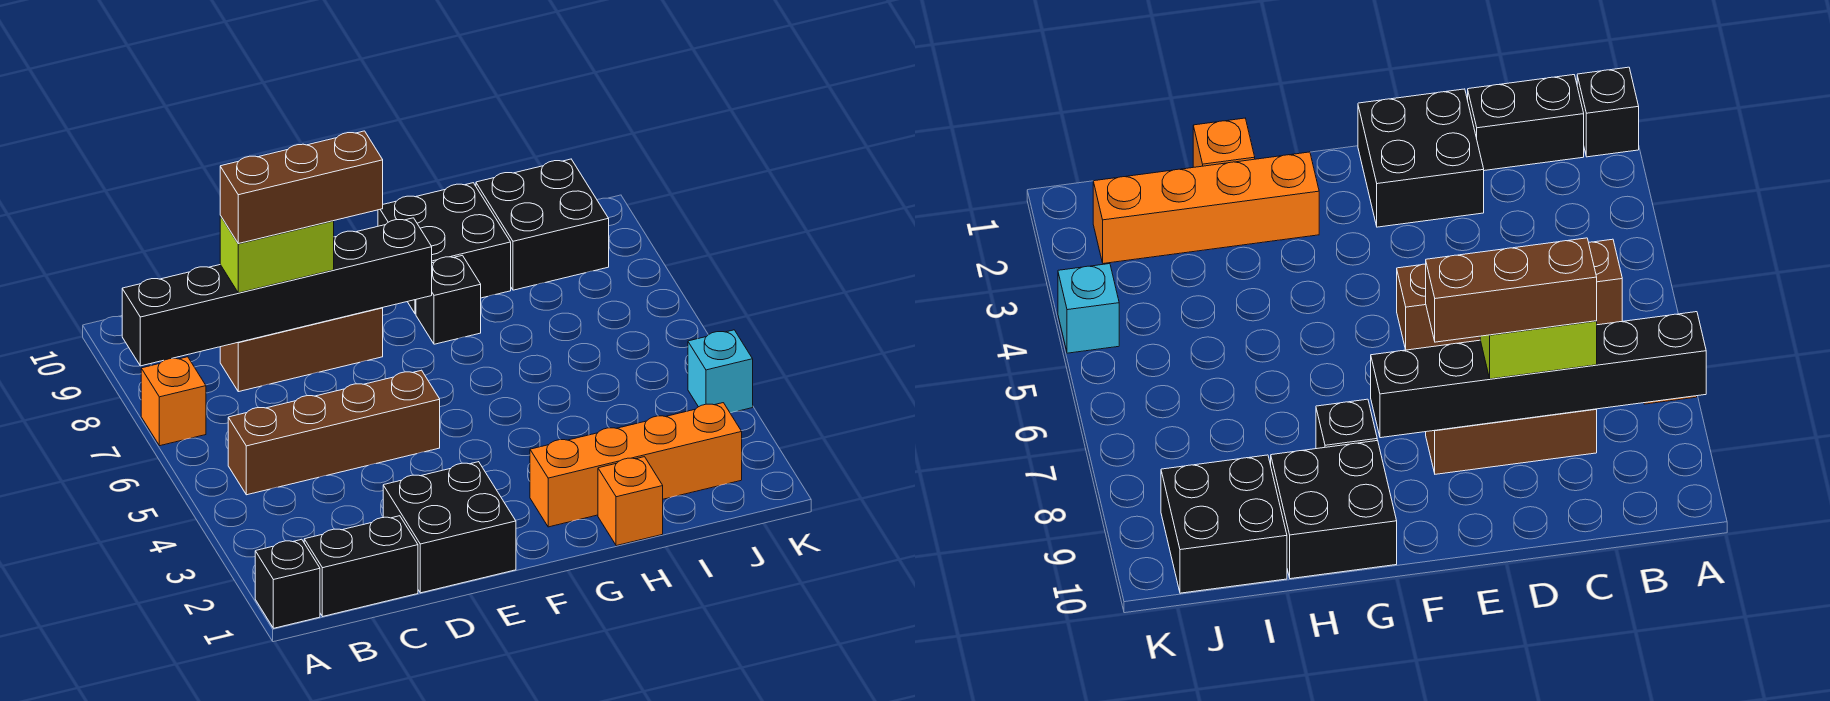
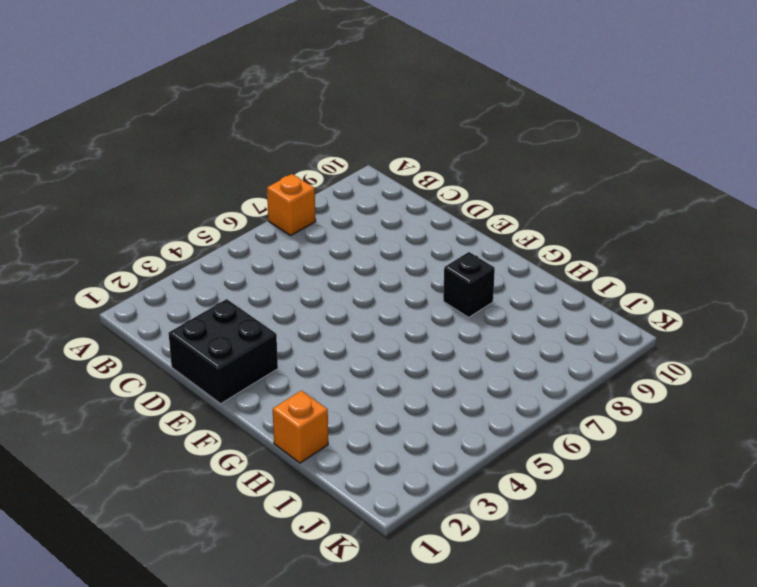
none -> black 1x1 brick [255,539,320,628]
none -> black 1x2 brick [304,516,418,617]
none -> brown 1x4 brick [228,370,440,495]

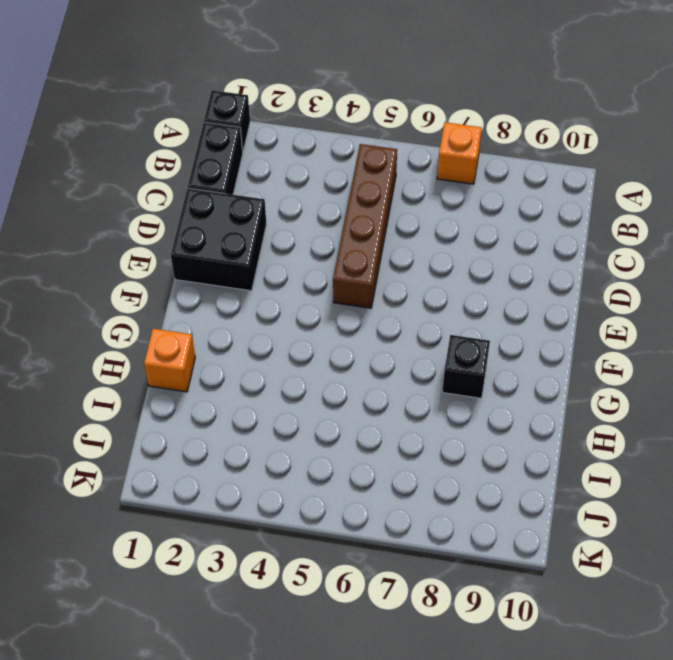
none -> brown 1x3 brick [220,308,383,392]
none -> orange 1x4 brick [530,403,742,527]
none -> black 2x2 brick [378,183,511,314]

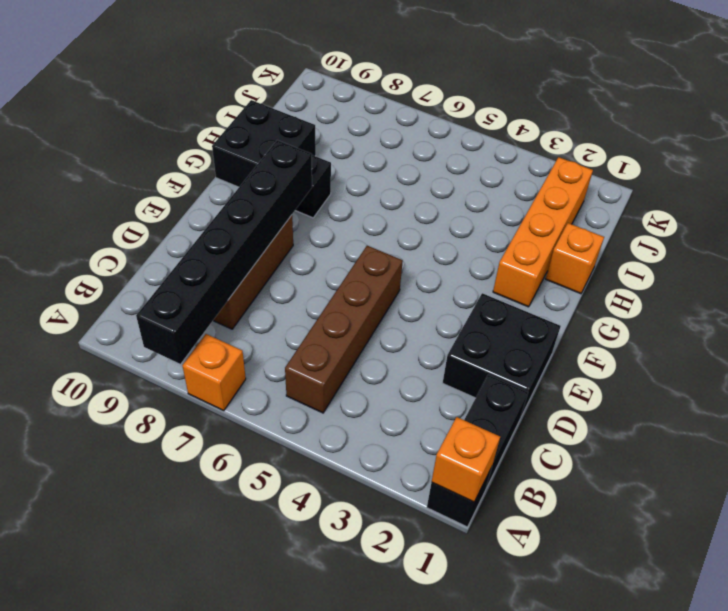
orange 1x1 brick [432,417,500,502] -> none
none -> black 2x2 brick [476,159,609,290]
none -> cyan 1x1 brick [688,330,753,413]
none -> lime 1x2 brick [220,216,334,293]

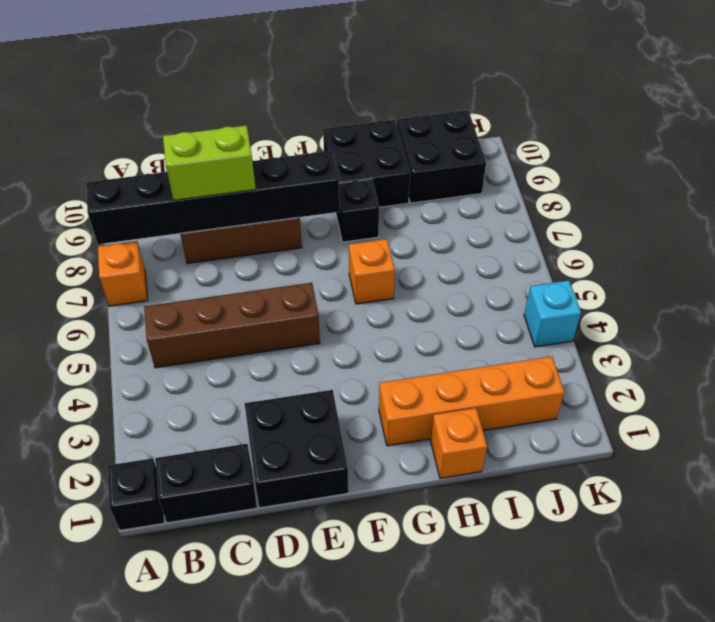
orange 1x1 brick [349,239,395,304] -> none
none -> brown 1x3 brick [220,131,383,244]

